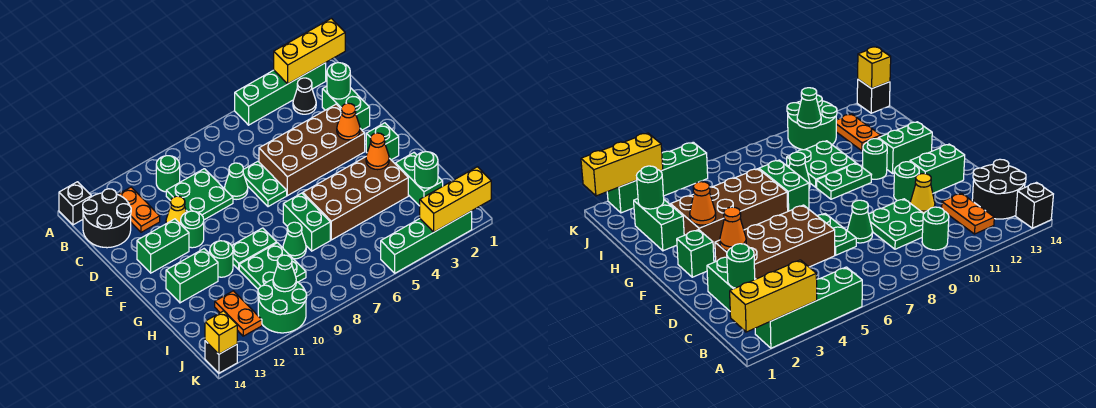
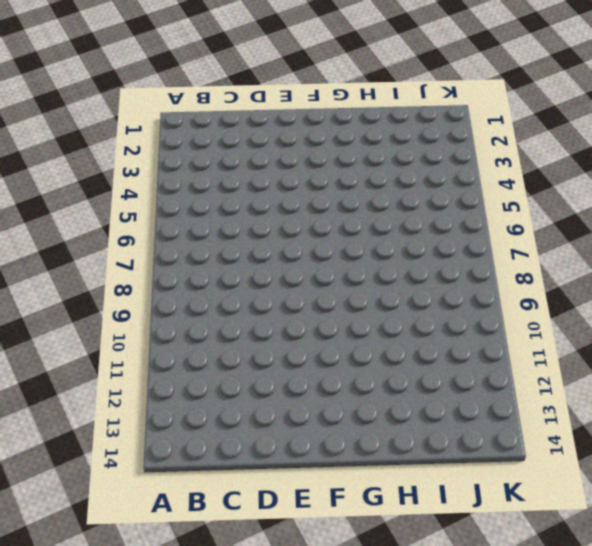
none -> green 1x4 brick [235,63,326,125]
none -> black 1x1 brick [59,182,91,225]
none -> black 1x1 cone [293,78,316,114]
none -> green 1x1 round brick [156,156,180,192]

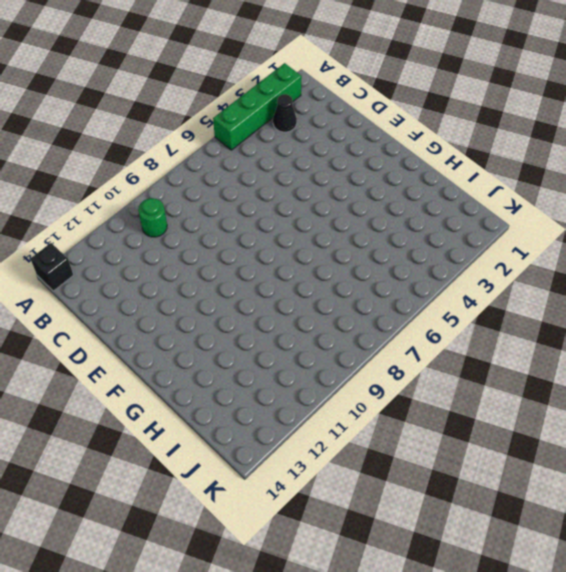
none -> orange 1x2 plate [118,187,160,232]
none -> black 2x2 round brick [83,189,131,248]
none -> green 1x2 brick [322,86,370,130]
none -> green 2x2 plate [166,169,233,220]

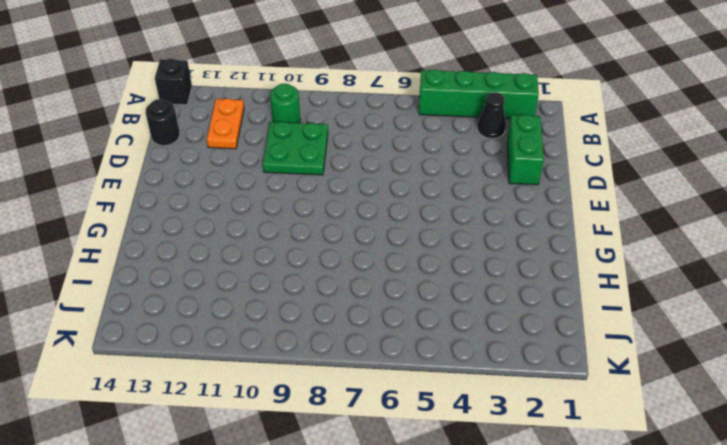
black 1x1 round brick [145,99,180,146] -> black 2x2 round brick [83,189,131,248]
none -> brown 2x4 brick [259,104,365,196]
none -> green 1x2 plate [243,161,287,207]
none -> green 1x1 cone [225,163,248,200]
none -> yellow 1x1 cone [166,196,186,224]

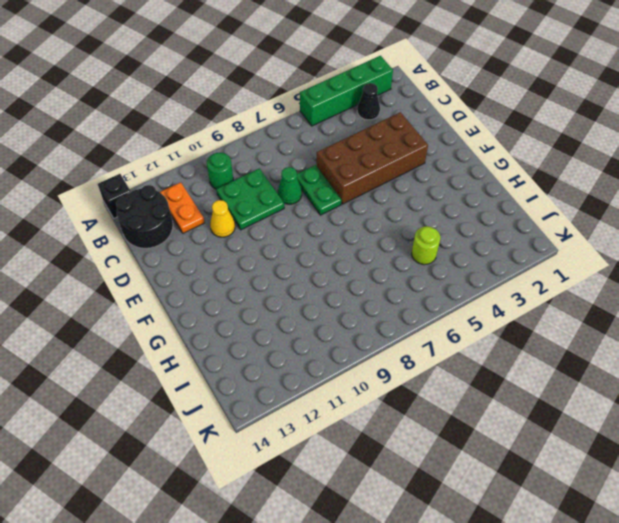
lime 1x1 round brick [412,226,440,265] -> none
none -> green 1x2 brick [322,86,370,130]
none -> green 1x1 round brick [181,211,204,248]
none -> green 1x2 brick [137,219,189,273]
none -> green 1x1 brick [366,123,399,160]

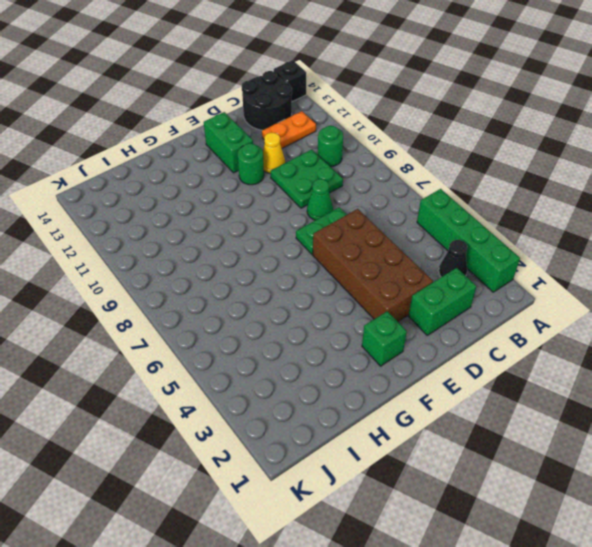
none -> brown 2x4 brick [303,157,408,240]
none -> green 1x2 brick [283,193,330,251]
none -> green 1x2 plate [232,228,277,269]
none -> green 1x1 round brick [210,241,233,277]

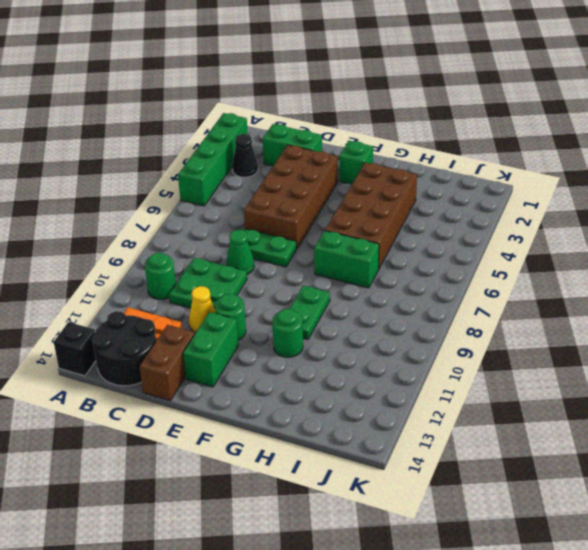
brown 1x2 brick [139,325,195,401] -> none
none -> green 1x2 brick [166,249,218,303]
none -> green 1x2 brick [396,153,443,206]
none -> green 1x1 cone [283,222,306,259]
none -> green 2x2 plate [239,243,306,289]

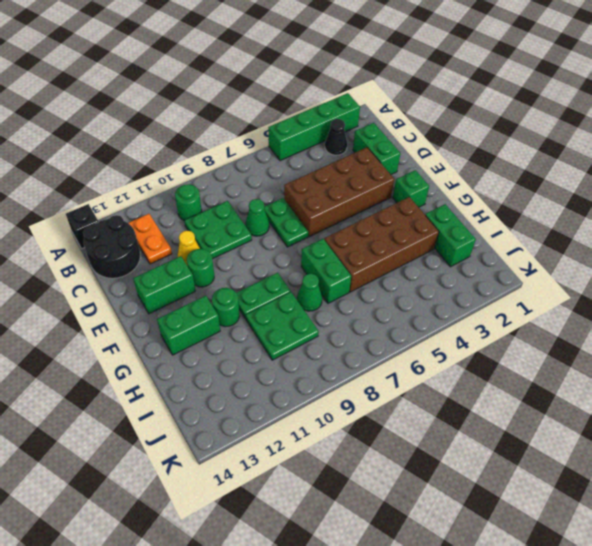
none -> orange 1x2 plate [215,291,262,336]
none -> green 2x2 round brick [258,280,307,333]
none -> green 1x4 brick [381,211,472,273]
none -> black 1x1 brick [205,341,237,373]

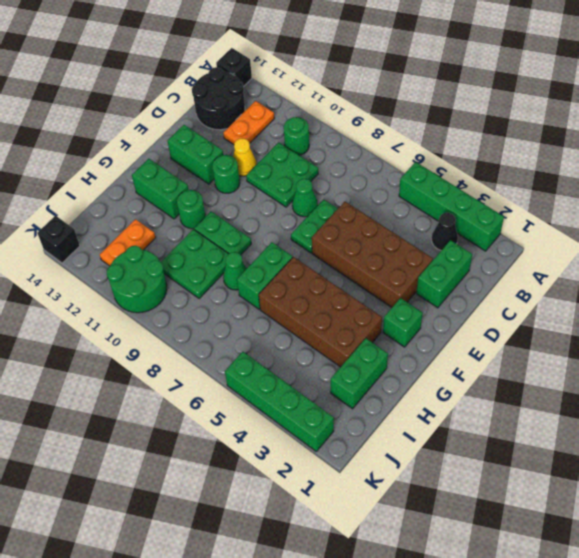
none -> yellow 1x3 brick [274,19,345,84]
none -> green 1x1 round brick [327,63,350,99]
none -> orange 1x1 cone [337,103,360,140]
none -> orange 1x1 cone [366,133,389,170]

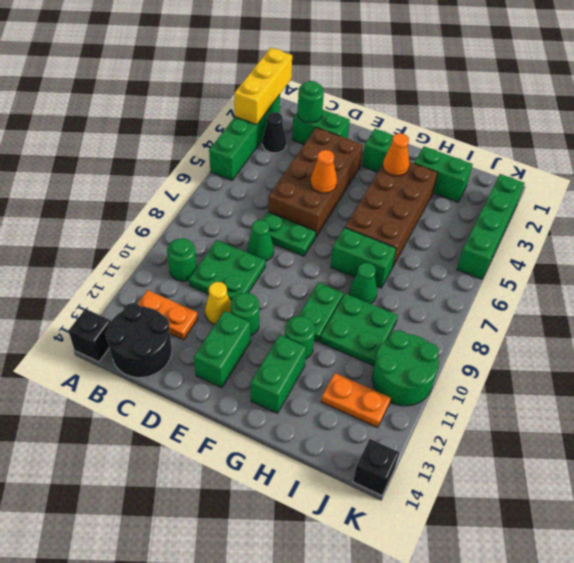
orange 1x1 cone [310,150,337,193] -> orange 1x1 cone moved to [337,103,360,140]
none -> green 1x1 round brick [415,152,438,188]
none -> green 1x1 cone [273,255,296,292]
none -> yellow 1x3 brick [420,167,491,232]
none -> yellow 1x1 brick [205,311,237,354]

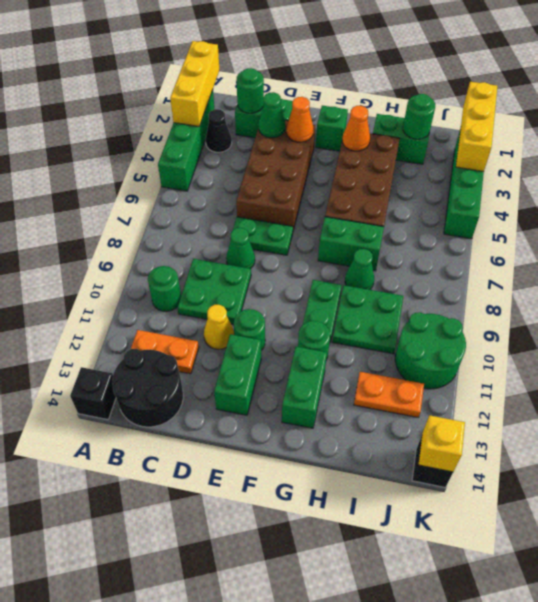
green 1x1 cone [259,92,285,138] -> green 1x1 cone moved to [273,255,296,292]

